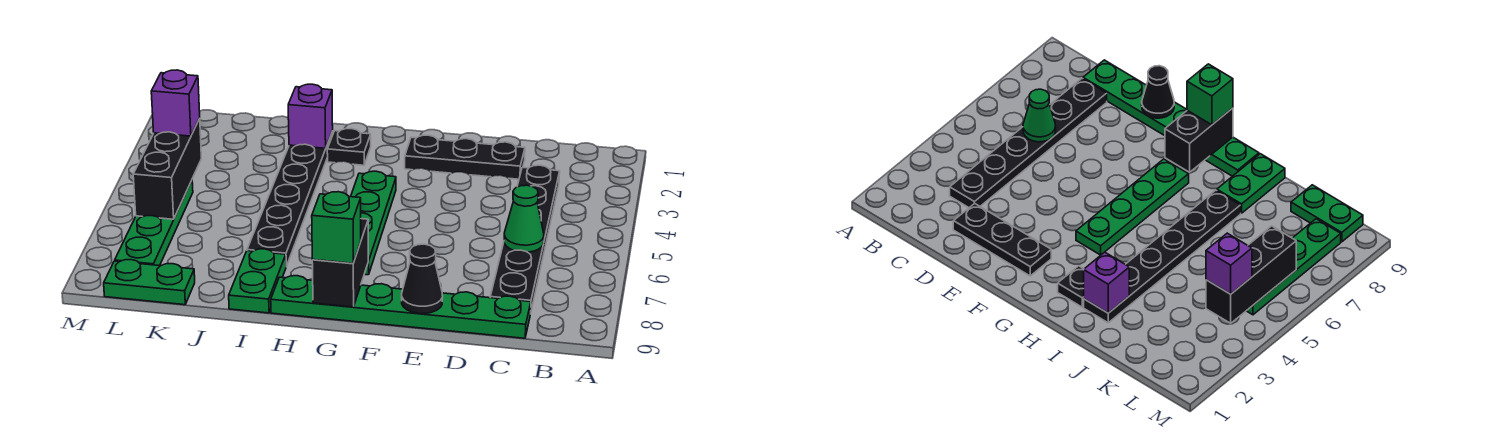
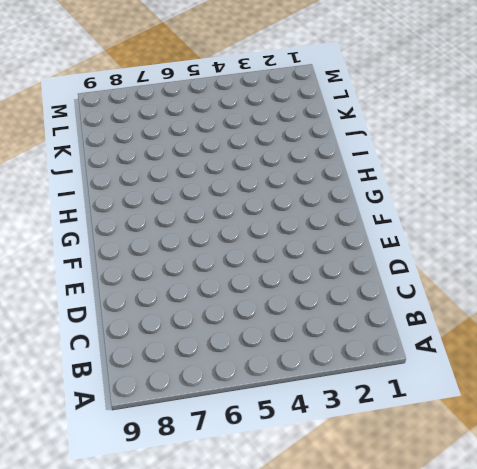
none -> black 1x6 plate [490,165,560,314]
none -> green 1x6 plate [271,276,531,338]
none -> black 1x3 plate [405,135,525,179]

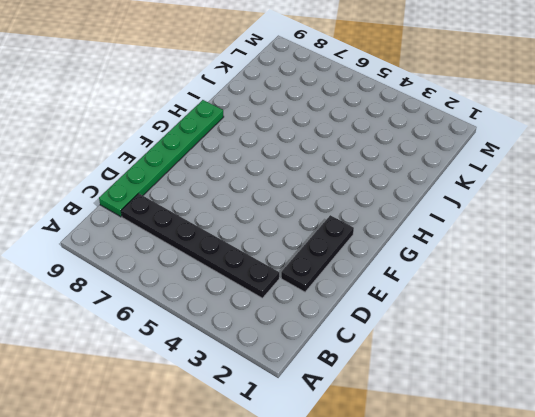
none -> green 1x4 plate [351,171,396,275]
none -> black 1x1 plate [327,129,371,165]
none -> black 1x6 plate [247,131,333,266]

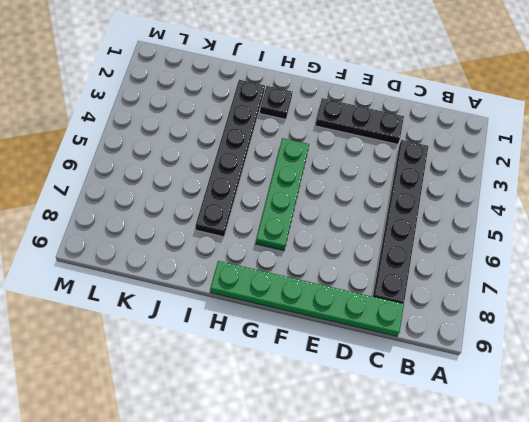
none -> green 1x2 plate [229,249,286,313]
none -> green 1x2 plate [104,260,195,305]
none -> green 1x4 plate [115,181,193,266]

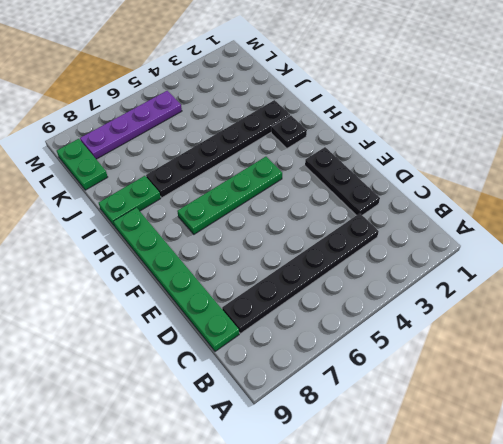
purple 1x4 plate [80,91,182,159] -> green 1x4 plate [115,181,193,266]
none -> green 1x1 cone [504,185,544,252]
none -> black 1x1 cone [402,244,443,314]
none -> black 1x2 brick [312,219,368,307]

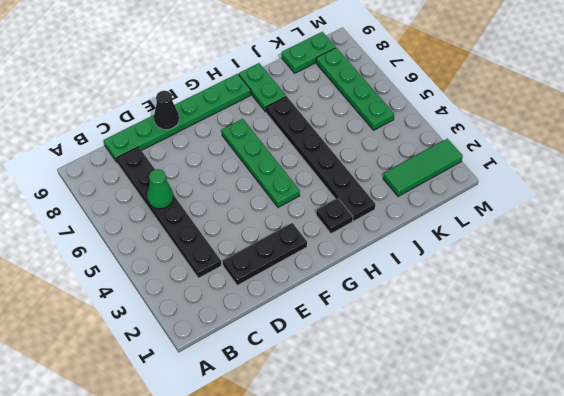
green 1x3 tile [383,139,463,197] -> none
none -> black 1x2 brick [312,219,368,307]
none -> purple 1x1 brick [288,84,333,148]
none -> black 1x3 brick [133,118,201,219]

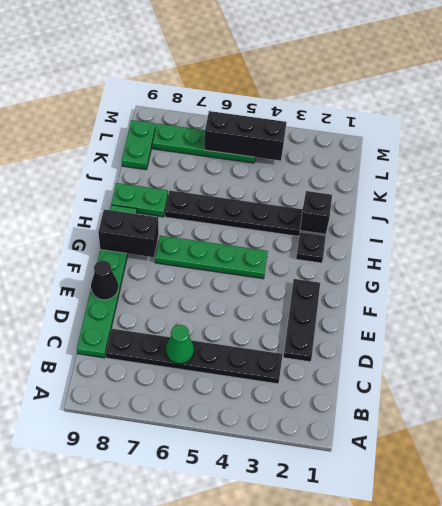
black 1x1 brick [300,191,332,234] -> purple 1x1 brick [288,84,333,148]
none -> green 1x1 brick [312,192,361,263]
none -> purple 1x1 brick [151,70,200,136]

